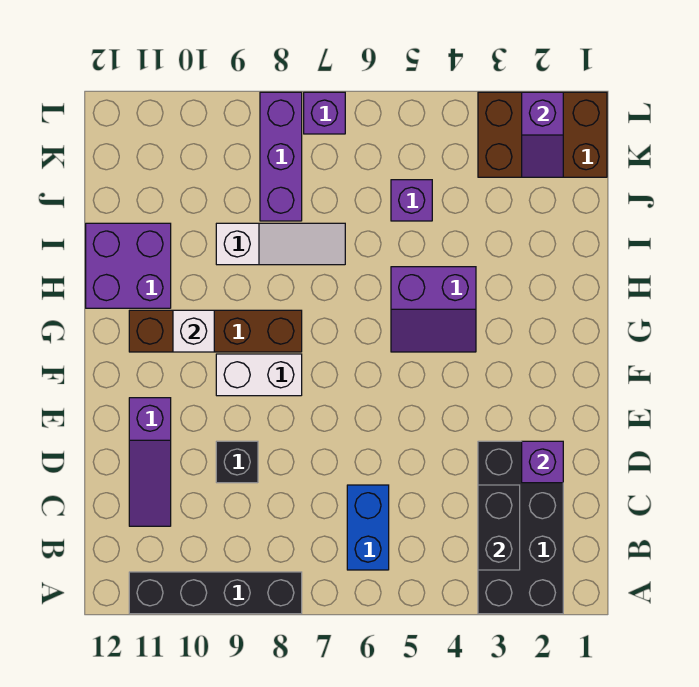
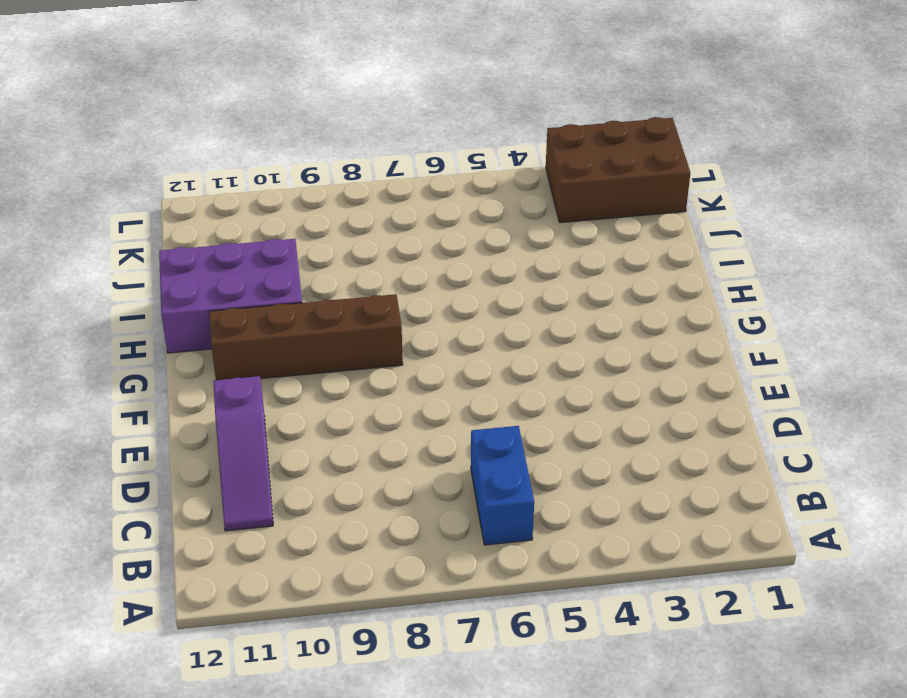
purple 2x3 brick [159,239,302,353] -> purple 2x2 brick [86,223,171,308]
none -> black 2x4 brick [478,441,563,614]
none -> black 1x4 brick [129,572,302,614]
none -> black 1x1 brick [216,441,258,483]

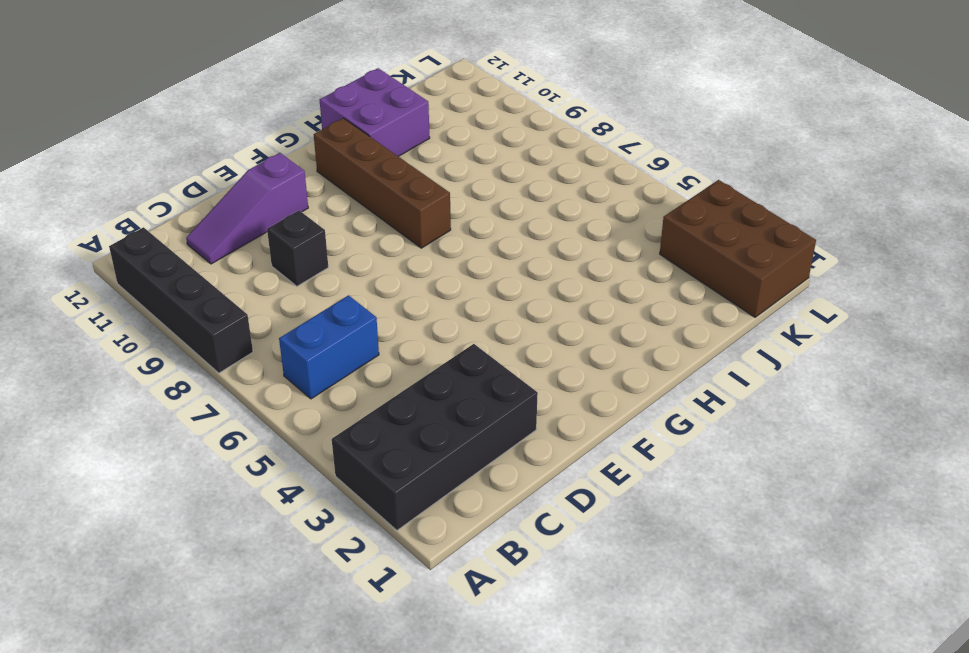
none -> white 1x2 brick [216,354,302,396]
none -> purple 2x2 slope [391,267,476,352]
none -> white 1x3 slope [216,223,345,265]

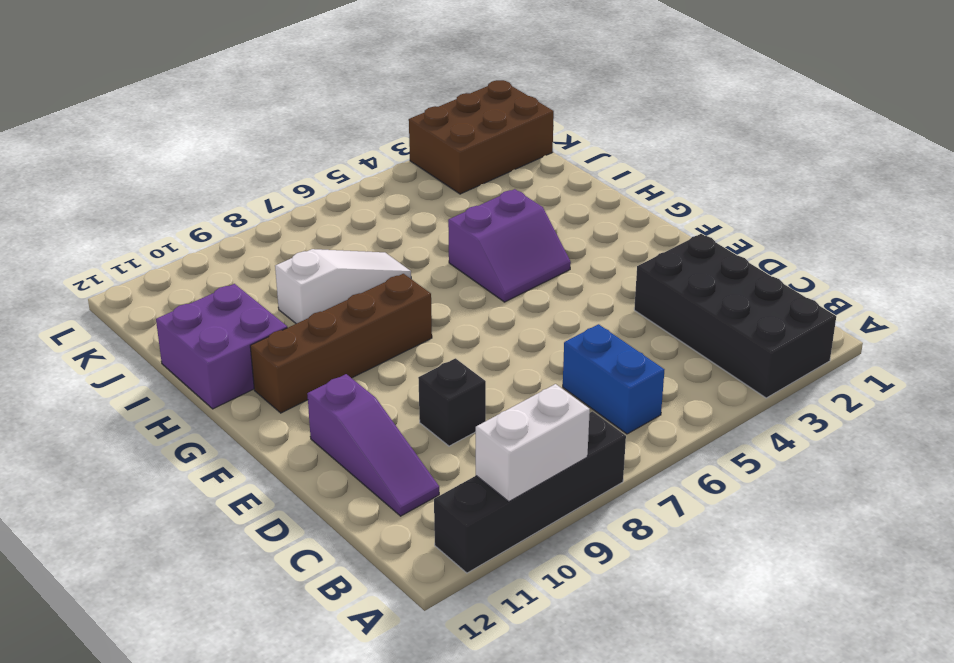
white 1x2 brick [476,384,590,502] -> white 1x2 brick moved to [216,354,302,396]
none -> purple 1x1 brick [391,180,432,221]
none -> purple 1x3 brick [260,92,302,221]
none -> purple 1x1 brick [304,92,345,134]

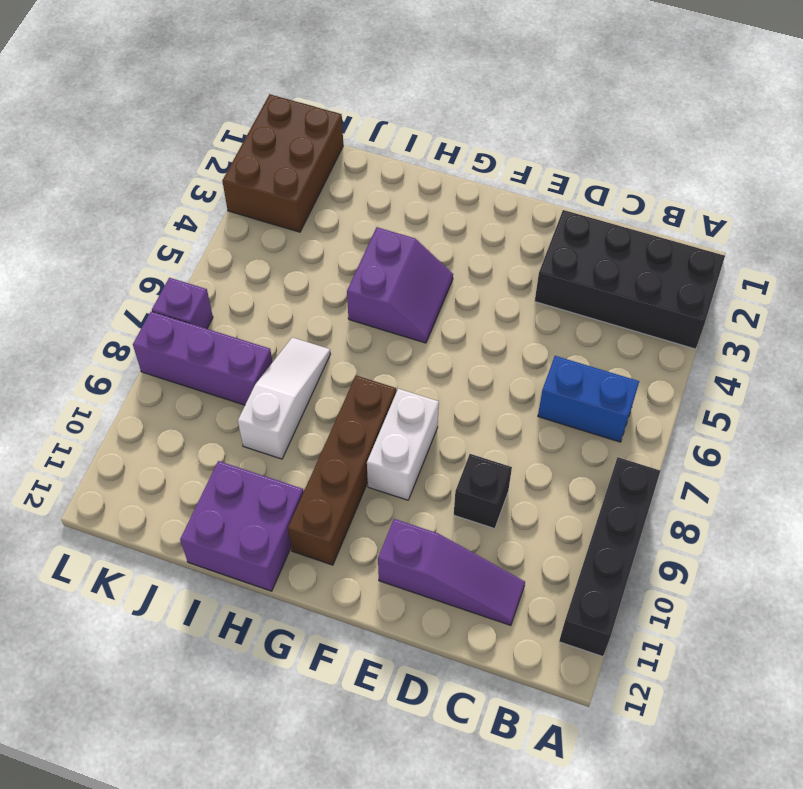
none -> purple 1x1 brick [391,180,432,221]
none -> black 1x2 brick [478,485,520,570]
none -> purple 1x1 brick [522,441,563,483]

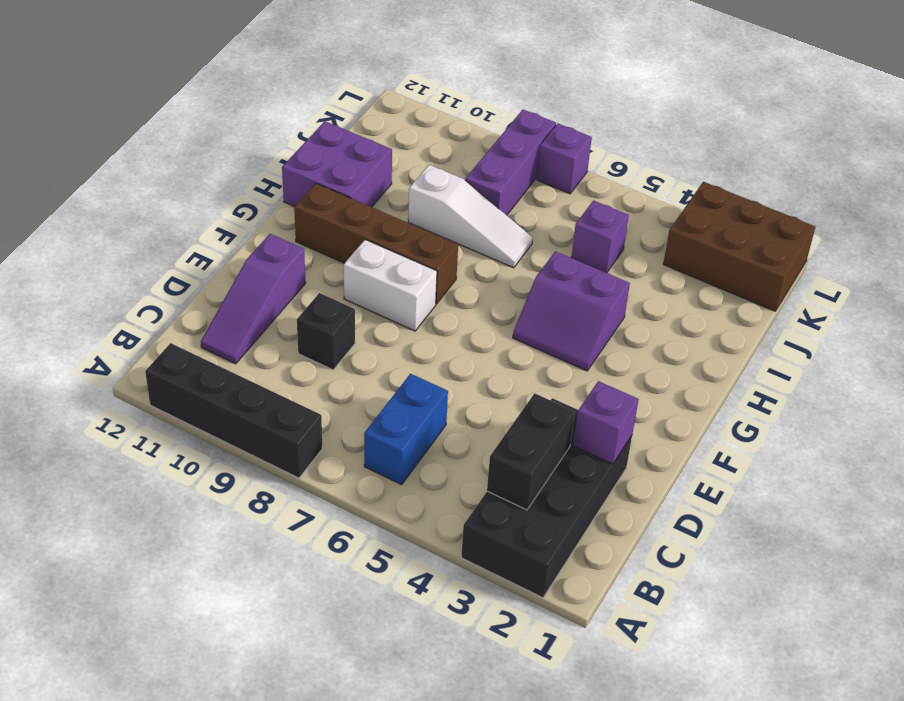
none -> white 1x1 brick [173,310,214,352]
none -> purple 1x2 slope [522,92,563,177]

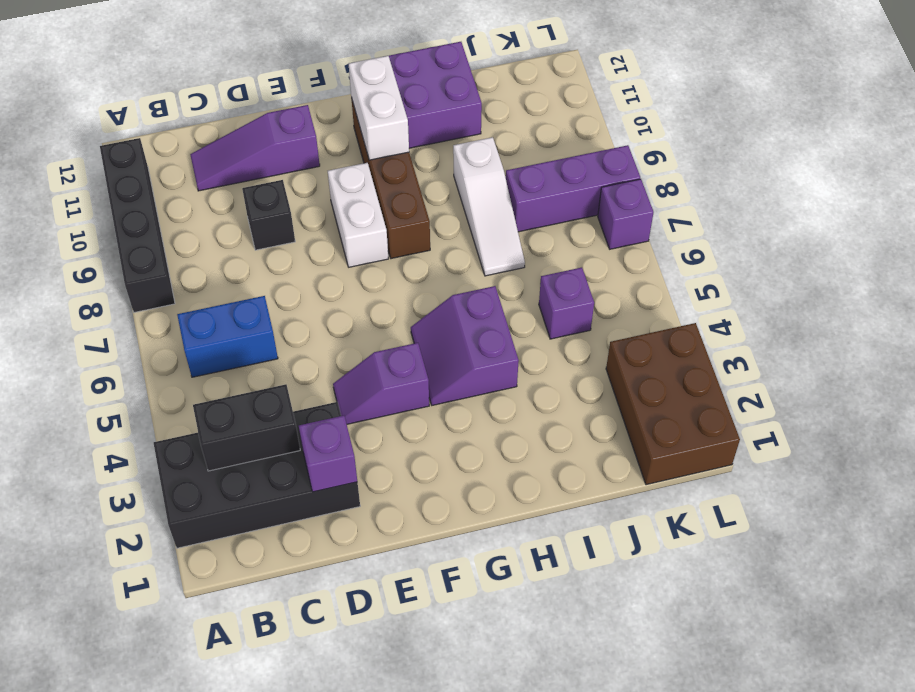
purple 1x2 slope [333,343,429,424] -> purple 1x2 slope moved to [522,92,563,177]
white 1x2 brick [349,56,409,160] -> white 1x1 brick [173,310,214,352]

